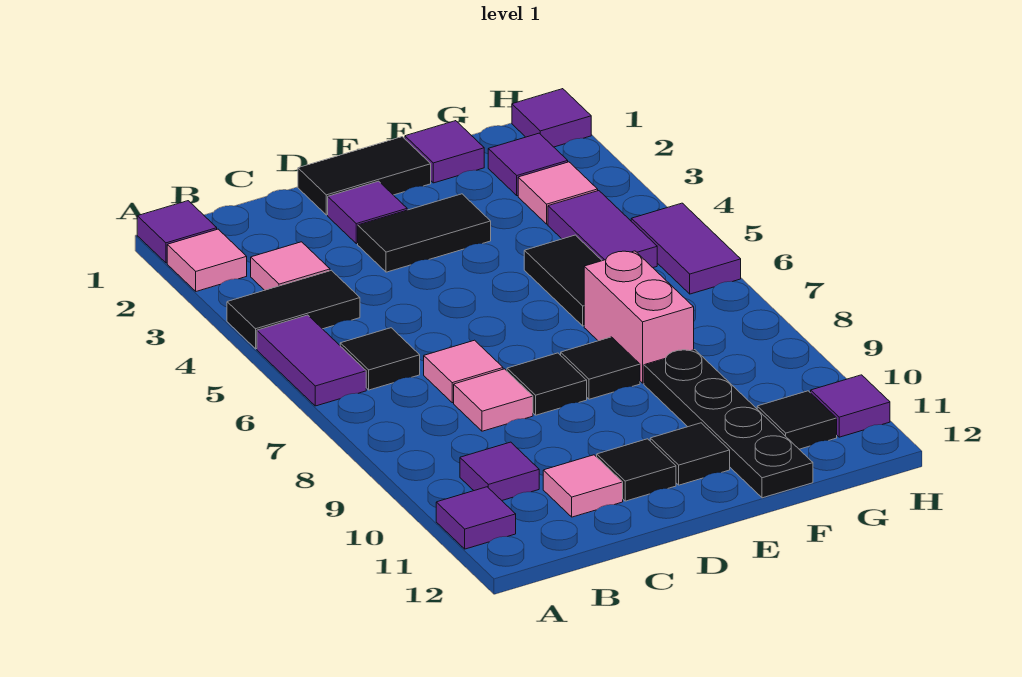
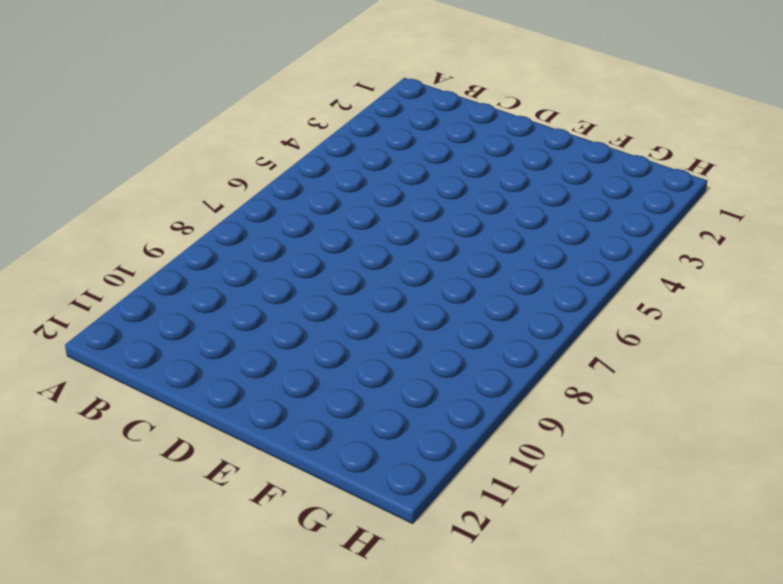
none -> purple 1x1 tile [137,201,217,263]
none -> pink 1x1 tile [167,229,247,291]
none -> black 1x2 tile [227,270,360,349]

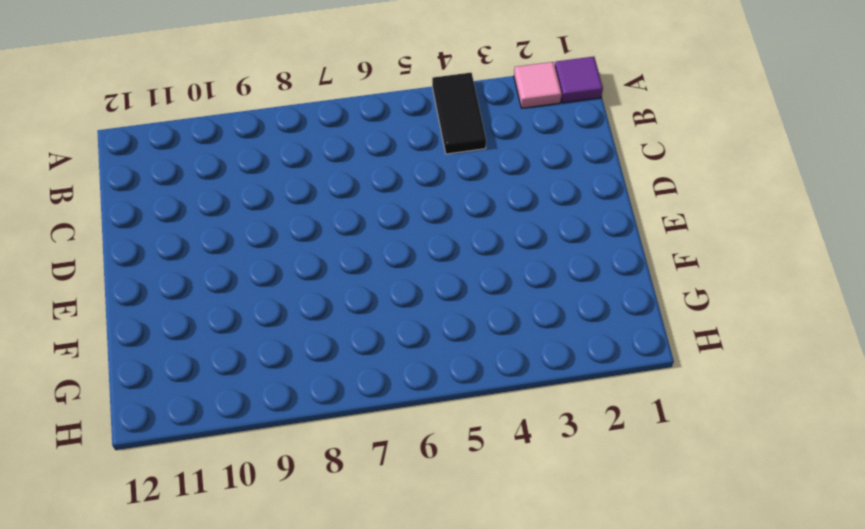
none -> purple 1x2 tile [257,315,366,406]
none -> purple 1x1 tile [436,487,516,549]
none -> pink 1x1 tile [251,242,330,290]

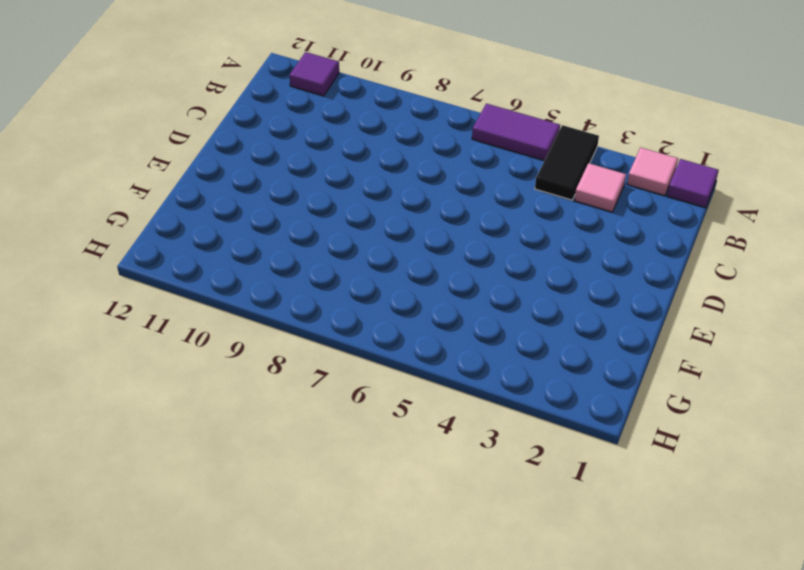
none -> black 1x1 tile [340,328,420,390]
none -> purple 1x1 tile [460,442,539,500]
none -> pink 1x1 tile [424,340,503,403]

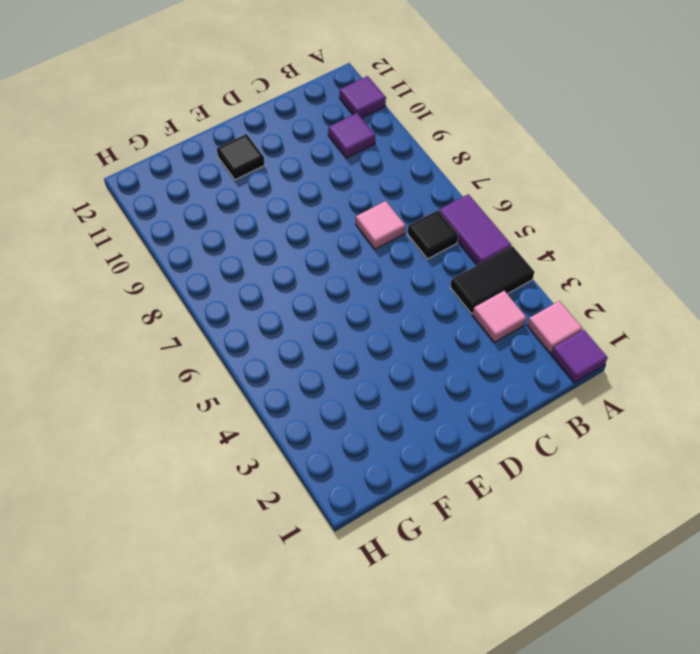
none -> pink 1x1 tile [454,369,533,431]
none -> pink 1x1 tile [543,455,623,517]
none -> black 1x2 tile [298,137,431,215]

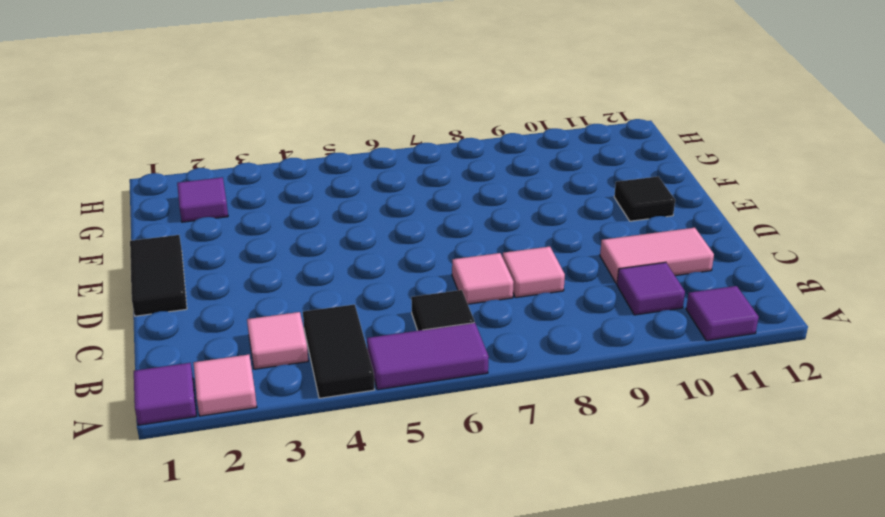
pink 1x2 tile [600,228,714,284] -> pink 1x1 tile [543,455,623,517]
none -> purple 1x1 tile [328,181,407,244]
none -> black 1x2 tile [358,194,491,272]
none -> black 1x1 tile [507,353,587,415]

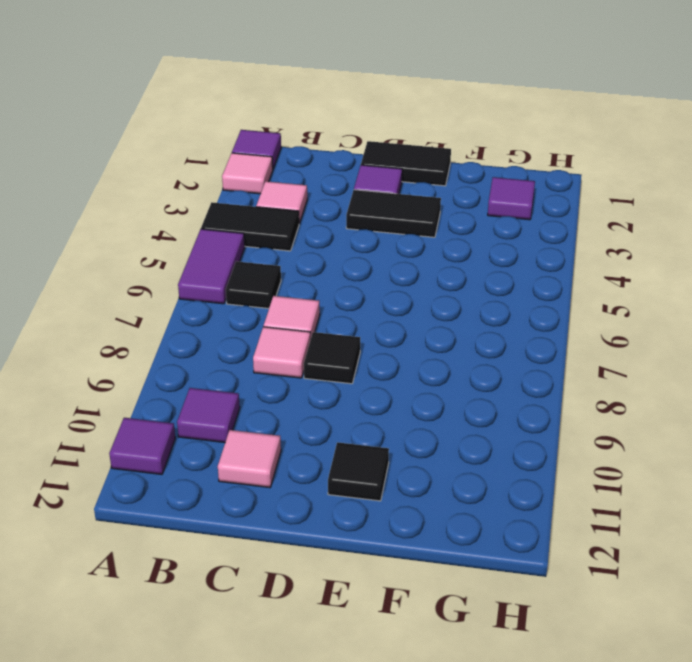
none -> black 1x1 tile [597,439,676,501]
none -> black 1x1 tile [561,337,640,399]
none -> purple 1x1 tile [405,121,484,183]

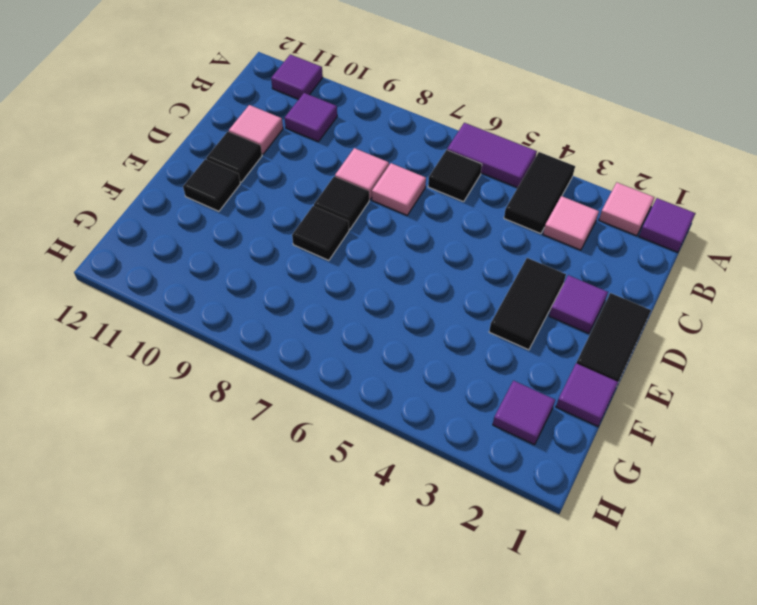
none -> black 1x2 tile [524,235,602,326]
none -> pink 1x2 brick [584,251,694,383]
none -> black 1x4 plate [644,350,813,498]

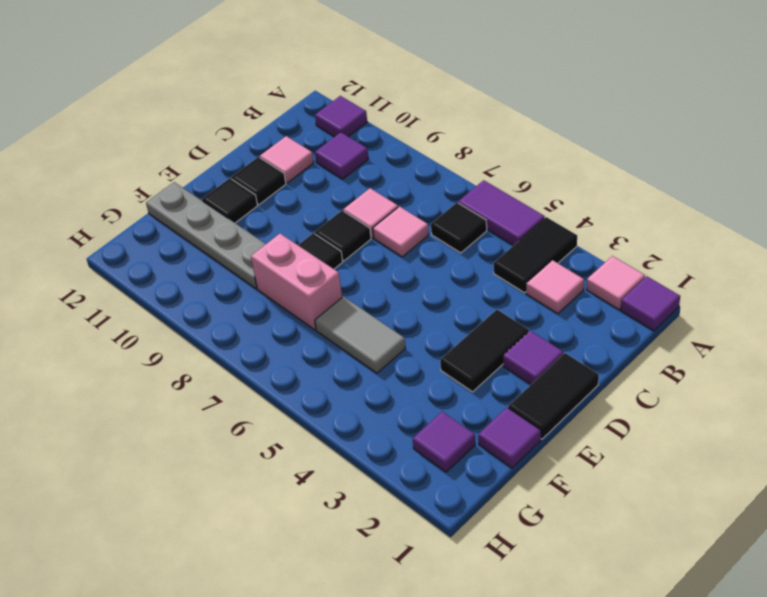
grey 1x2 tile [315,297,405,373] -> black 1x2 tile [524,235,602,326]
grey 1x4 plate [146,182,266,288] -> black 1x4 plate [644,350,813,498]
none -> pink 1x1 tile [518,162,598,224]
none -> purple 1x2 tile [548,191,657,268]
none -> black 1x1 tile [757,391,837,449]

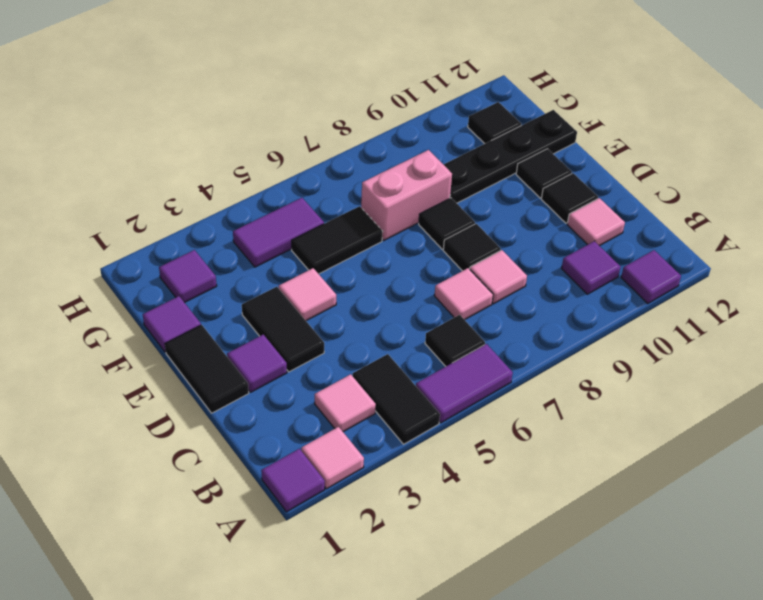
pink 1x1 tile [279,268,336,321] -> pink 1x1 tile moved to [518,162,598,224]
none -> purple 1x1 tile [512,89,591,147]
none -> purple 1x2 tile [631,203,741,294]
none -> purple 1x1 tile [811,375,890,437]

